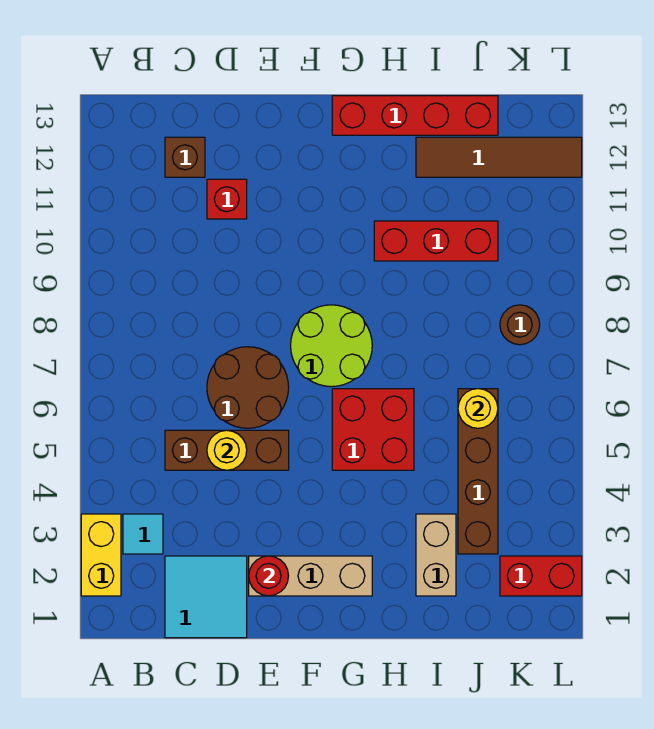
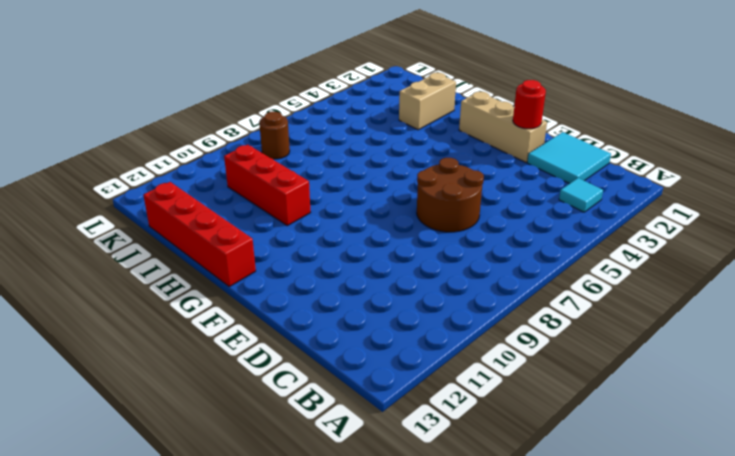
none -> yellow 1x2 brick [81,514,121,596]
none -> brown 1x3 brick [165,430,289,470]
none -> brown 1x1 brick [165,137,205,177]

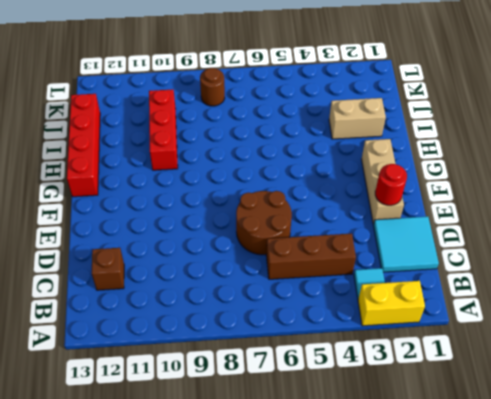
brown 1x3 brick [266,233,356,279] -> brown 1x3 brick turned to [165,430,289,470]
none -> red 1x1 brick [207,179,247,219]
none -> lime 2x2 round brick [291,305,372,387]
none -> red 2x2 brick [332,389,414,470]

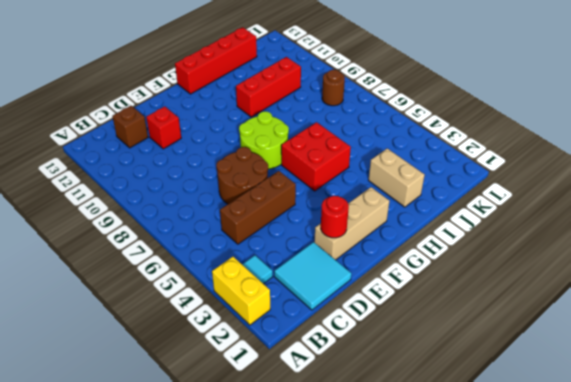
none -> brown 1x4 tile [416,137,582,177]
none -> brown 1x4 brick [458,389,498,554]
none -> red 1x2 brick [500,556,582,596]

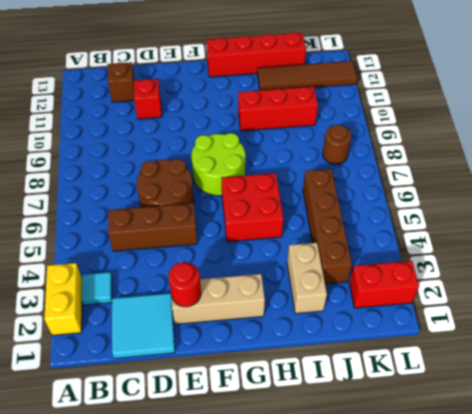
none -> yellow 1x1 round brick [207,430,247,470]
none -> yellow 1x1 round brick [458,389,498,428]

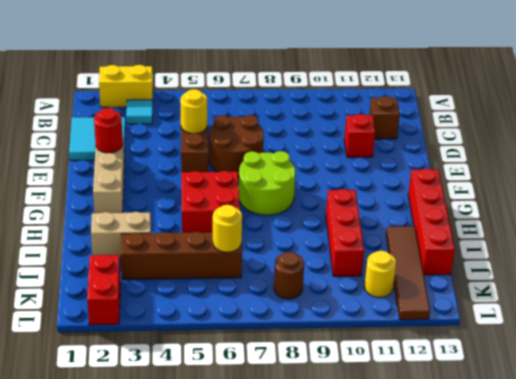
yellow 1x1 round brick [364,251,396,298] -> none

